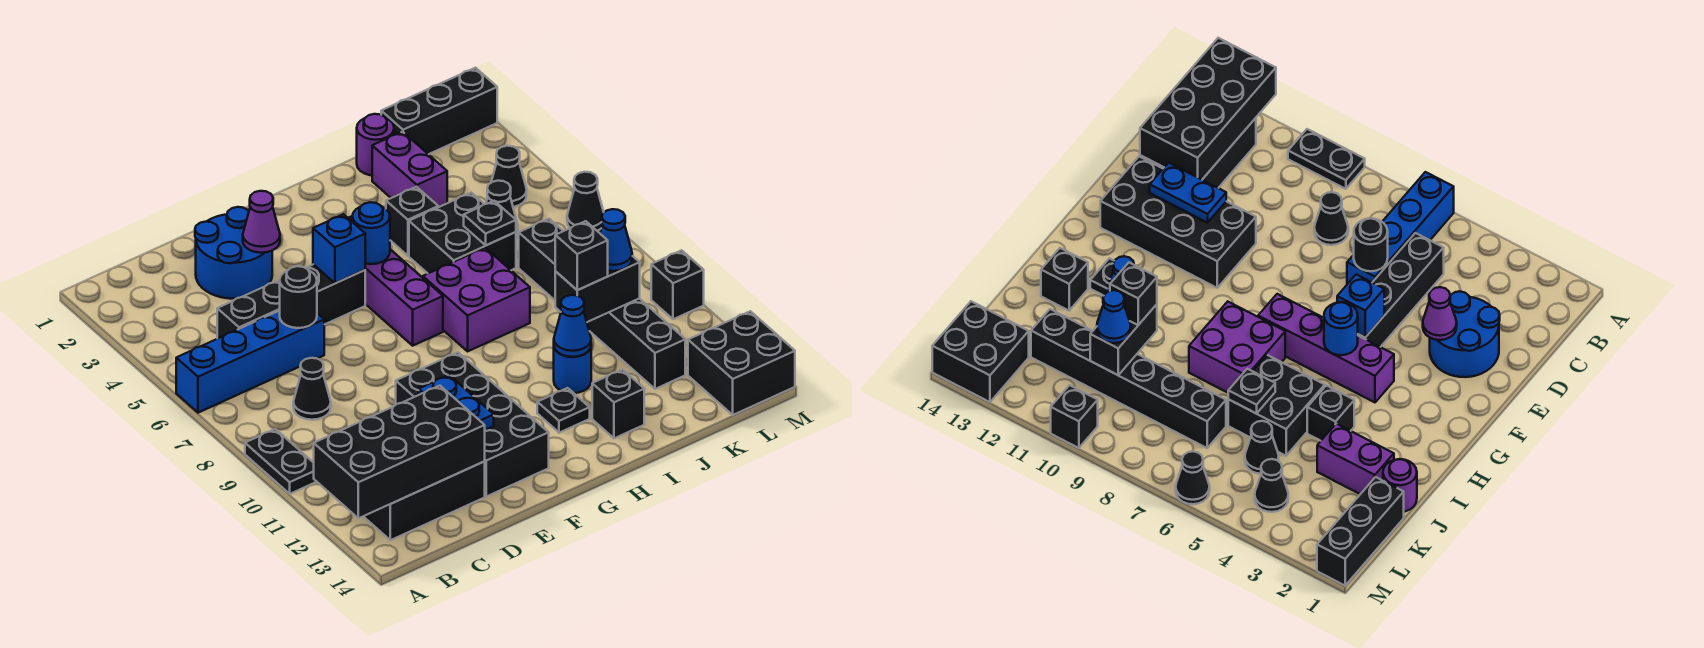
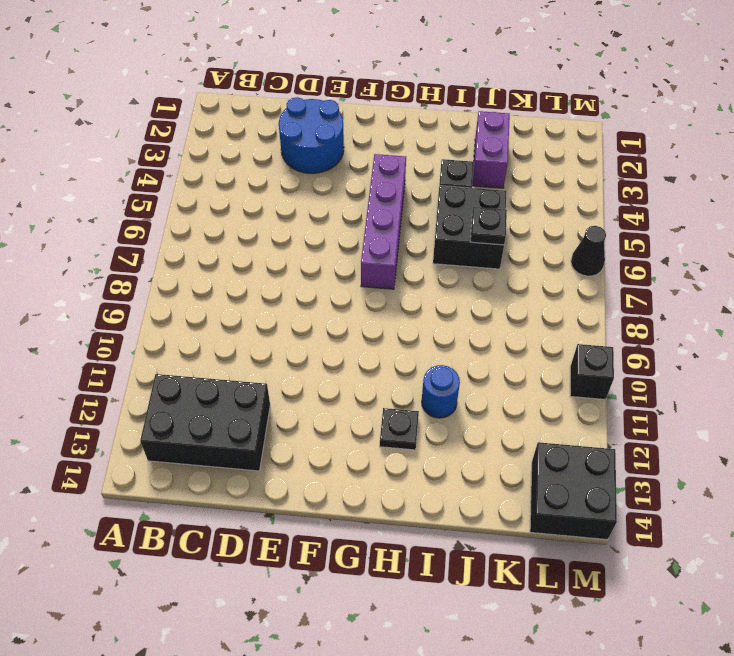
none -> blue 1x4 brick [176,311,324,413]
none -> black 1x2 plate [245,429,317,494]
none -> black 1x4 brick [217,264,365,339]
none -> black 1x1 cone [293,358,331,420]

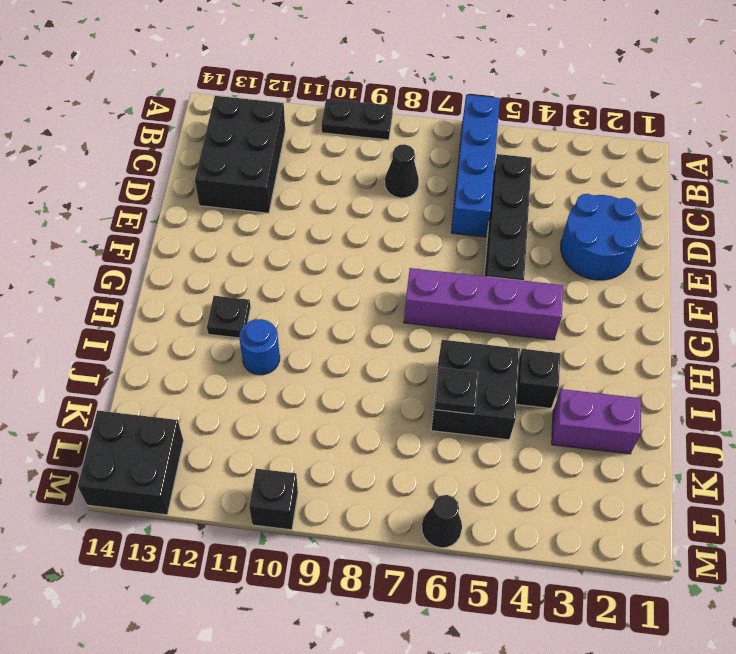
none -> black 2x4 brick [396,352,549,497]
none -> purple 2x2 brick [423,248,530,351]
none -> black 1x1 brick [592,370,644,438]
none -> purple 1x1 round brick [357,114,394,175]

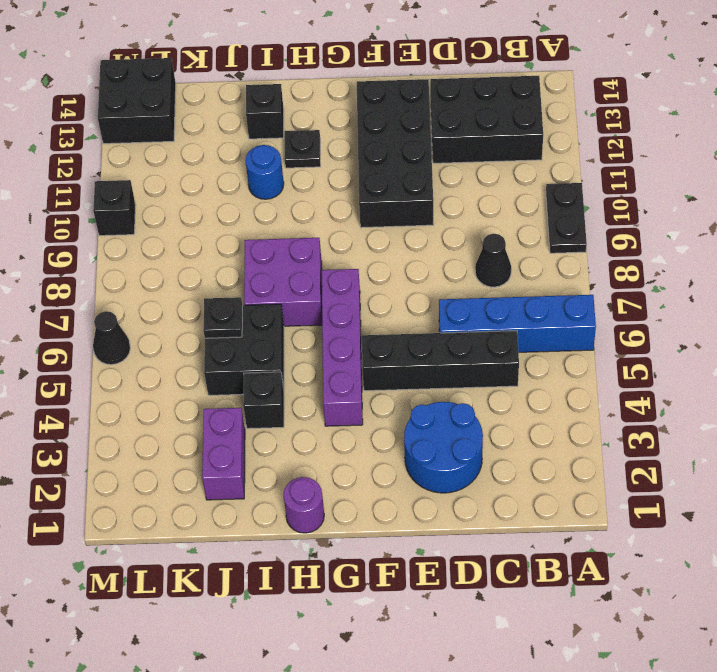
purple 1x1 round brick [284,477,324,533] -> purple 1x1 round brick moved to [357,114,394,175]
none -> black 1x3 brick [381,68,497,154]
none -> black 1x1 cone [486,181,518,235]
none -> black 1x6 brick [519,219,685,389]
none -> black 1x1 cone [491,146,527,207]

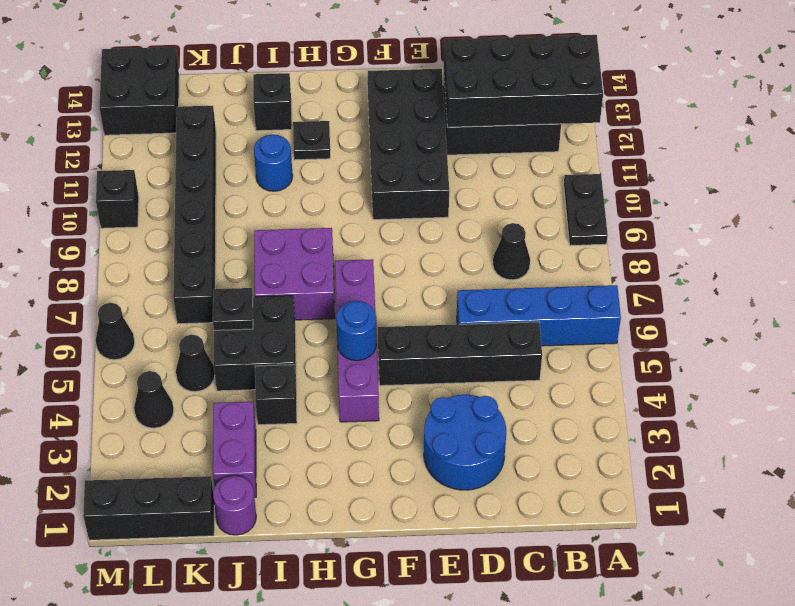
none -> black 1x1 round brick [280,266,317,328]
none -> purple 1x1 cone [243,191,280,253]
none -> blue 1x2 plate [419,375,494,430]
none -> blue 1x1 brick [313,214,365,283]

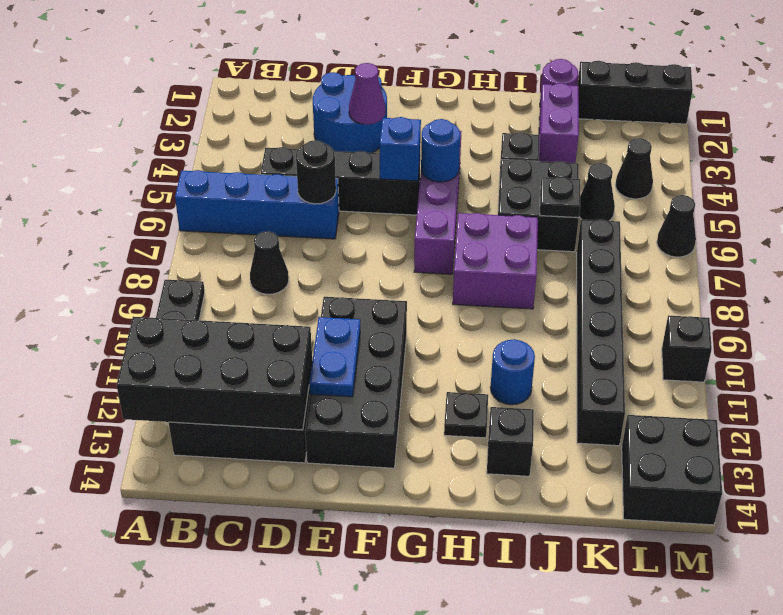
none -> blue 1x1 cone [554,295,591,357]
none -> black 1x2 brick [555,256,640,322]
none -> black 1x1 brick [555,221,608,290]
none -> blue 1x1 cone [600,209,632,271]

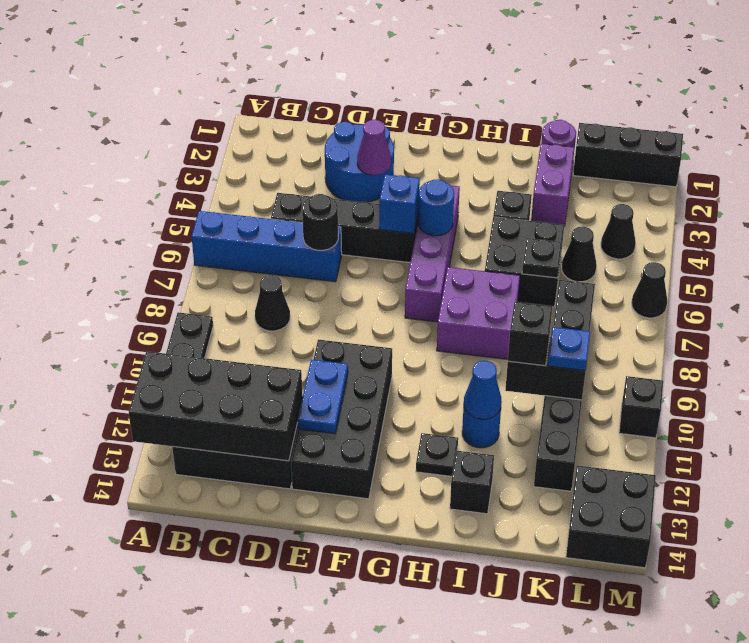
blue 1x1 plate [548,327,590,370] -> blue 1x1 cone [600,209,632,271]

